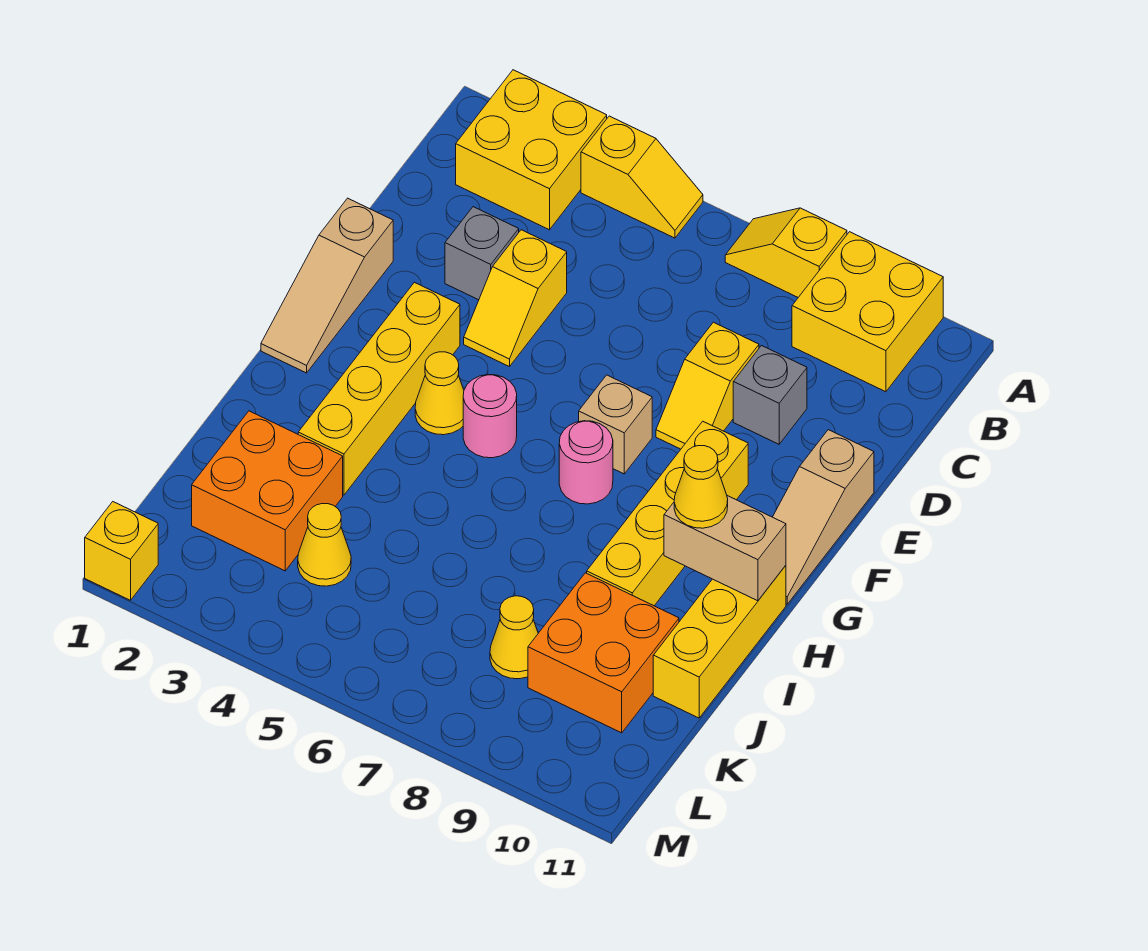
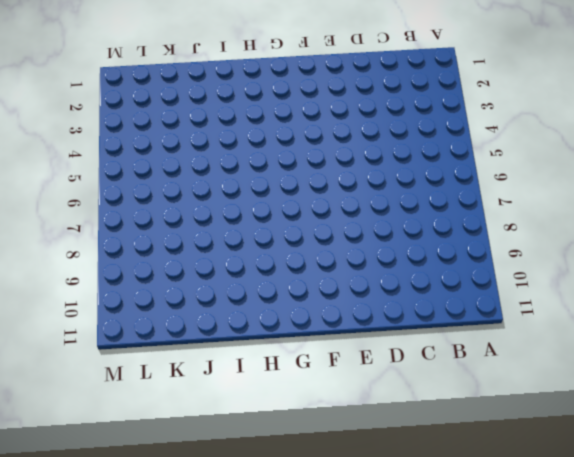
none -> yellow 2x2 brick [456,70,607,230]
none -> yellow 1x2 slope [581,116,703,238]
none -> yellow 1x2 slope [725,208,847,297]

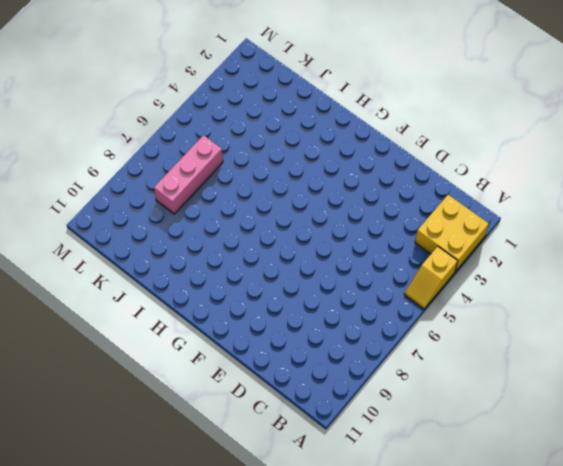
pink 1x3 brick [154,135,223,214] -> yellow 1x1 cone [490,596,538,679]
none -> yellow 1x2 slope [725,208,847,297]
none -> yellow 2x2 brick [792,232,943,392]
none -> grey 1x1 brick [445,207,519,300]

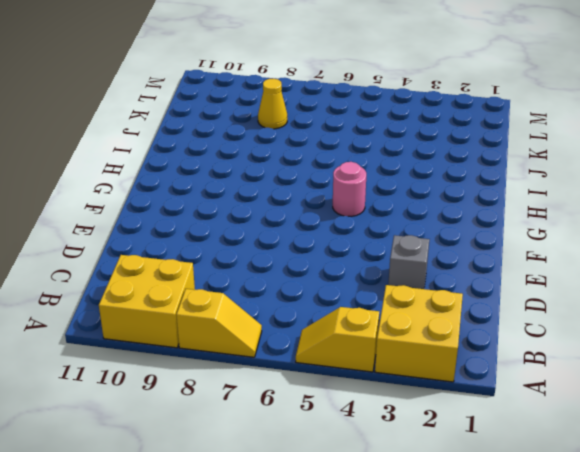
none -> yellow 1x2 slope [464,230,567,367]
none -> yellow 1x2 slope [656,322,759,449]
none -> grey 1x1 brick [733,346,807,444]

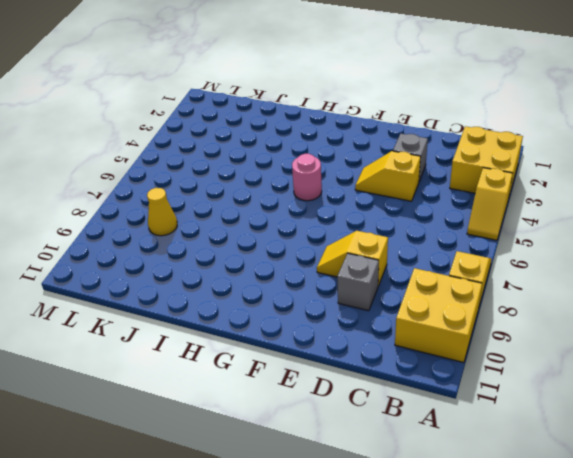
none -> tan 1x3 slope [261,198,393,373]
none -> tan 1x3 slope [773,430,874,604]
none -> yellow 1x4 brick [298,282,460,495]

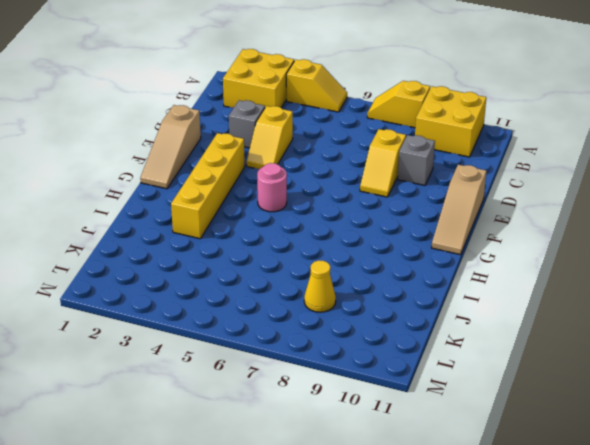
none -> tan 1x1 brick [579,375,652,474]
none -> yellow 1x4 brick [587,421,748,606]
none -> yellow 1x1 cone [415,352,464,435]

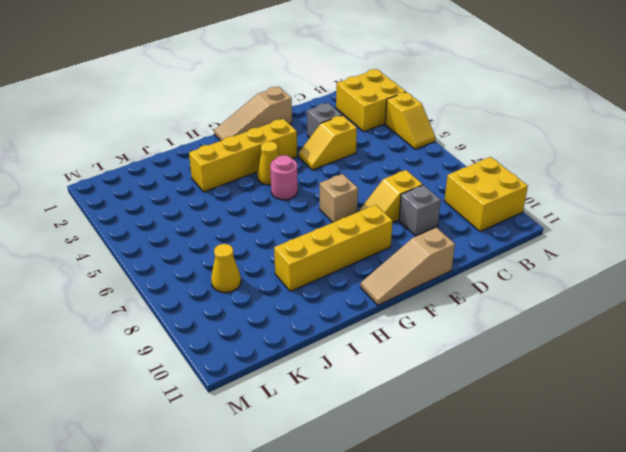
none -> yellow 1x2 slope [725,208,847,297]
none -> pink 1x1 round brick [559,421,613,504]
none -> yellow 1x3 brick [653,565,786,718]

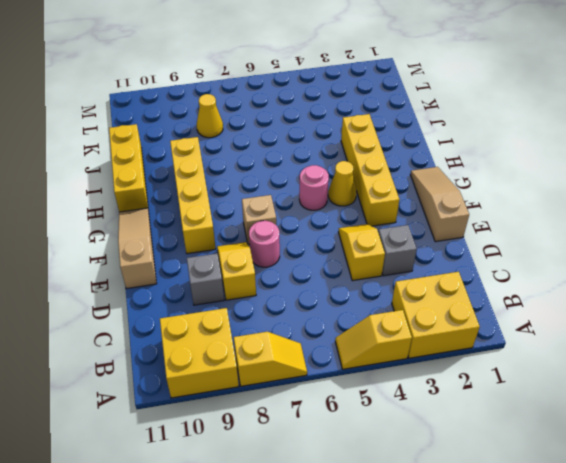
pink 1x1 round brick [249,221,280,267] -> pink 1x1 round brick moved to [559,421,613,504]
none -> orange 2x2 brick [192,411,343,571]
none -> orange 2x2 brick [528,573,679,733]
none -> yellow 1x1 cone [298,504,351,586]

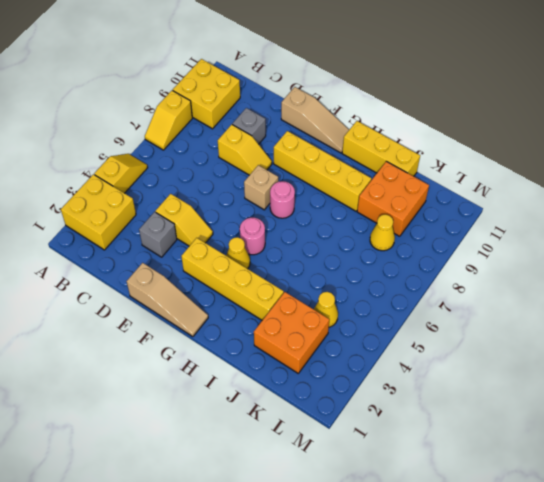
none -> yellow 1x1 brick [85,502,158,600]
none -> tan 1x2 brick [664,496,786,601]
none -> yellow 1x1 cone [674,446,728,528]

